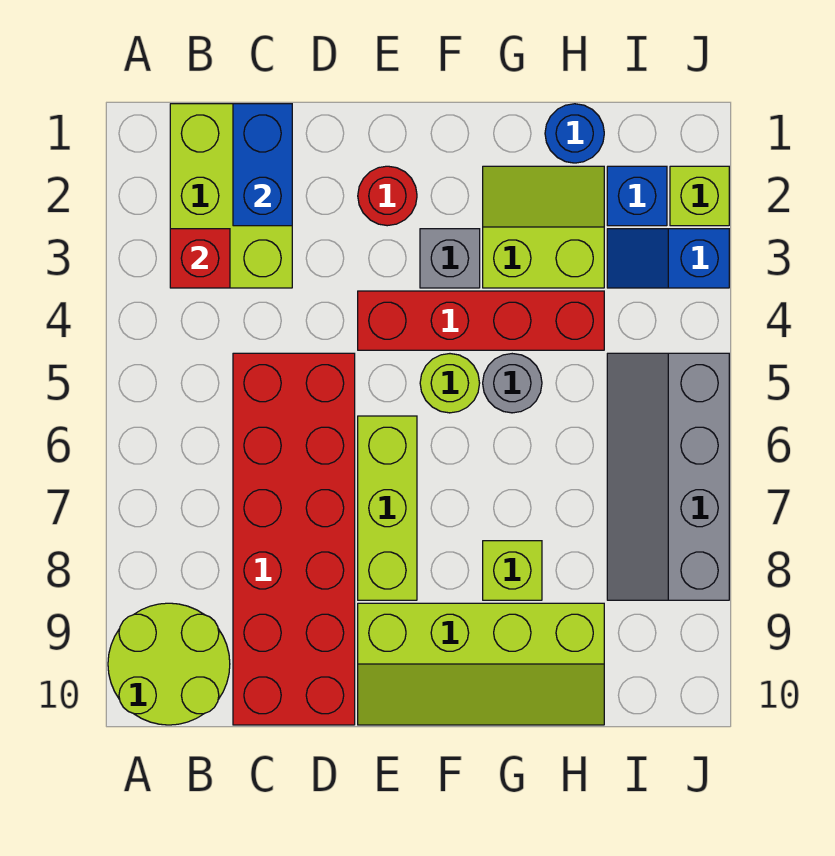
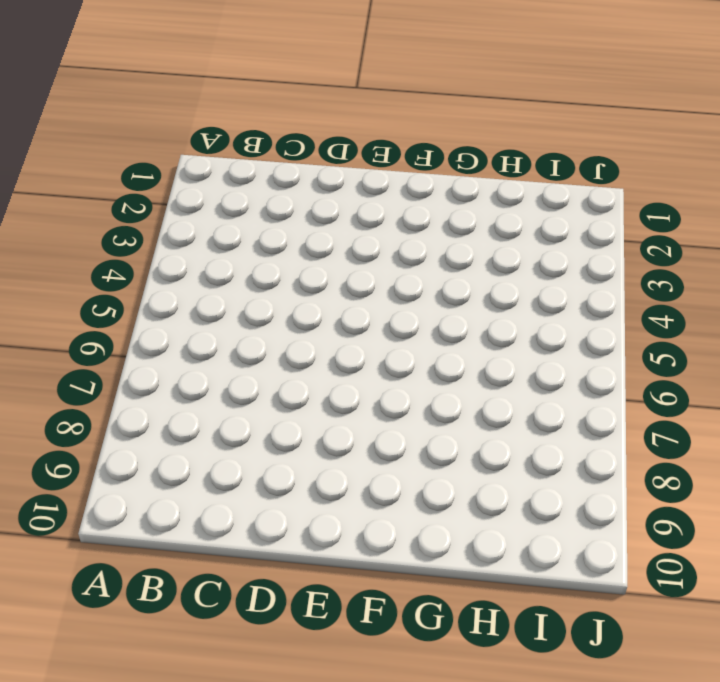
none -> lime 2x2 round brick [108,603,230,725]
none -> lime 2x3 brick [170,104,292,288]
none -> red 2x6 brick [233,353,355,725]

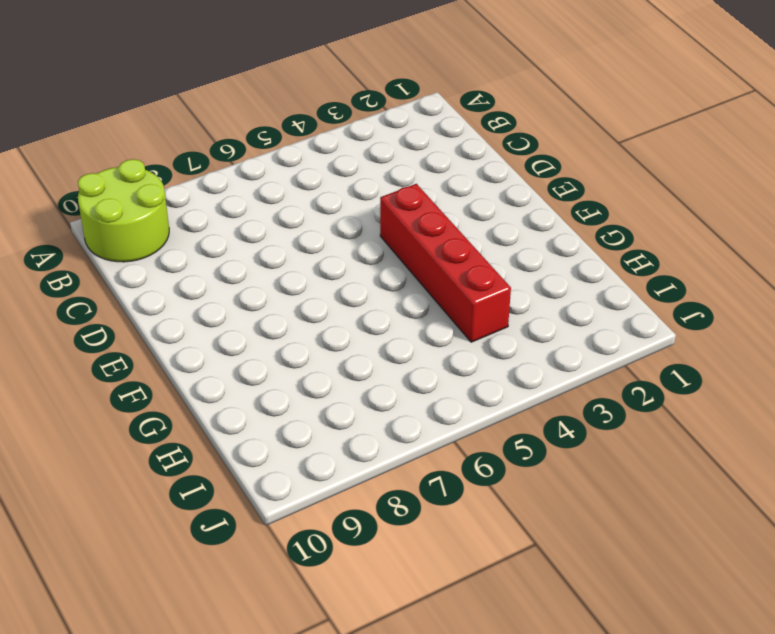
none -> lime 2x3 brick [170,104,292,288]
none -> red 2x6 brick [233,353,355,725]
none -> red 1x1 round brick [358,166,417,226]

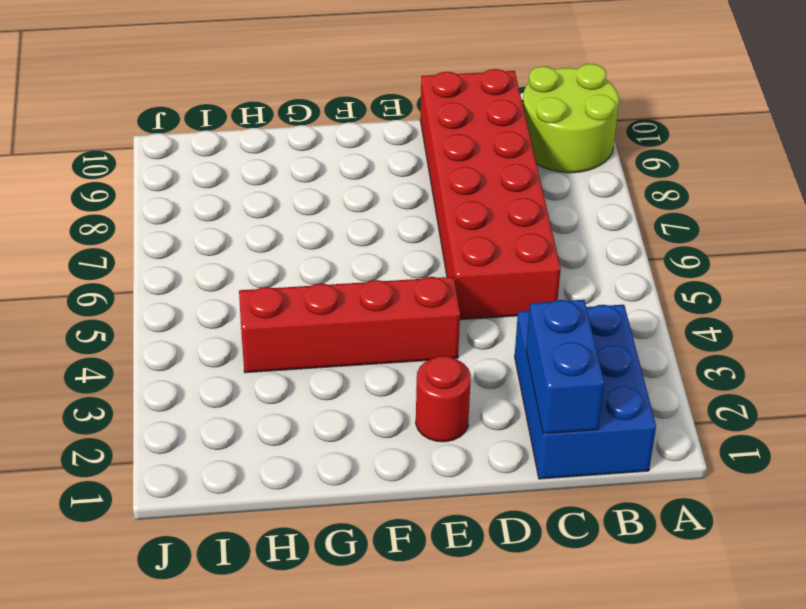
blue 2x3 brick [515,305,656,479] -> lime 2x3 brick [170,104,292,288]
none -> lime 1x3 brick [358,416,417,600]
none -> lime 2x4 slope [358,603,604,725]
none -> grey 1x1 brick [420,229,480,288]

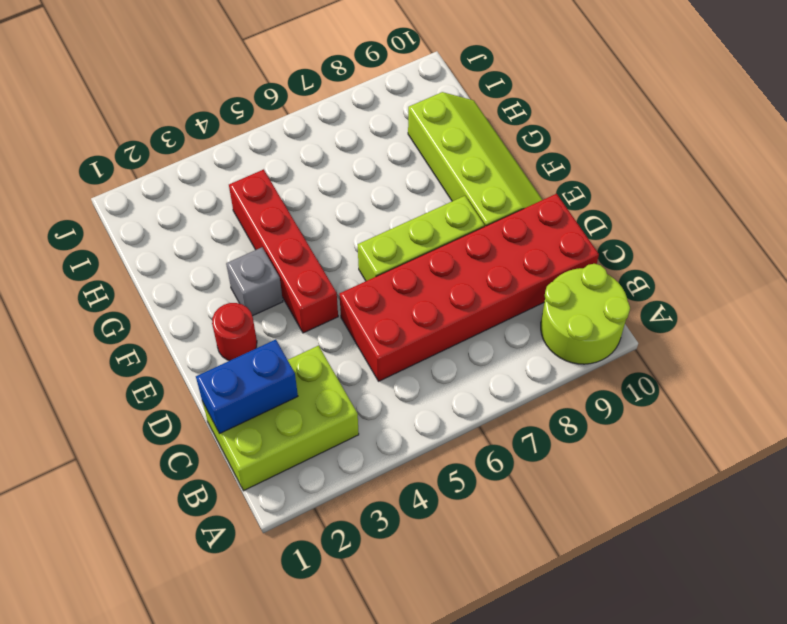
none -> lime 1x1 round brick [420,354,480,413]
none -> lime 2x2 slope [483,166,604,288]
none -> grey 1x1 round brick [483,354,542,413]

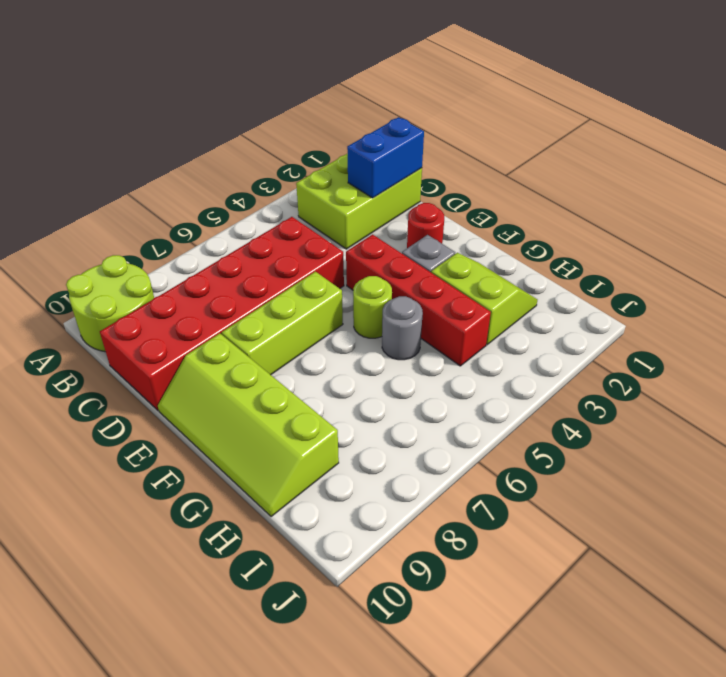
none -> lime 1x1 brick [483,541,542,600]
none -> blue 1x1 round brick [545,104,604,163]
none -> blue 1x1 brick [607,166,667,226]

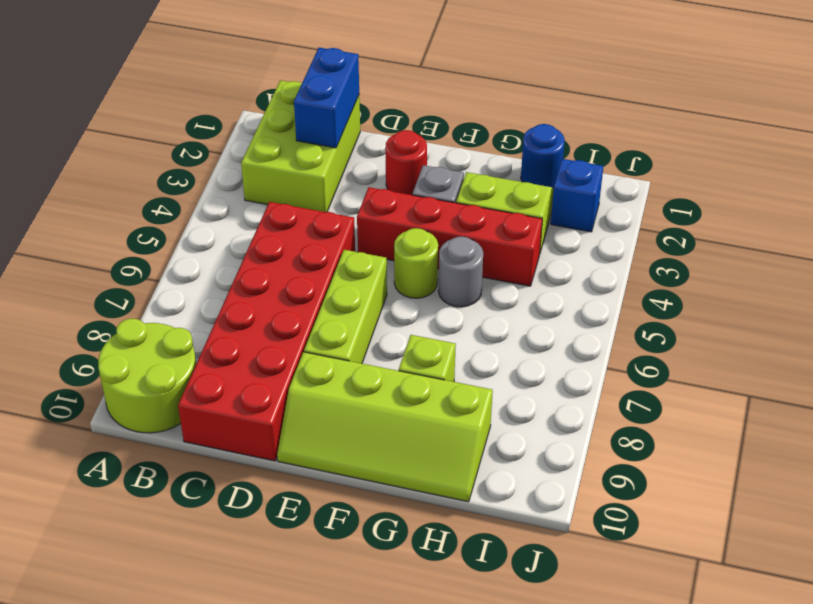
none -> blue 1x2 slope [607,229,729,288]
none -> grey 2x4 slope [607,353,729,600]
none -> lime 1x1 brick [670,166,729,226]

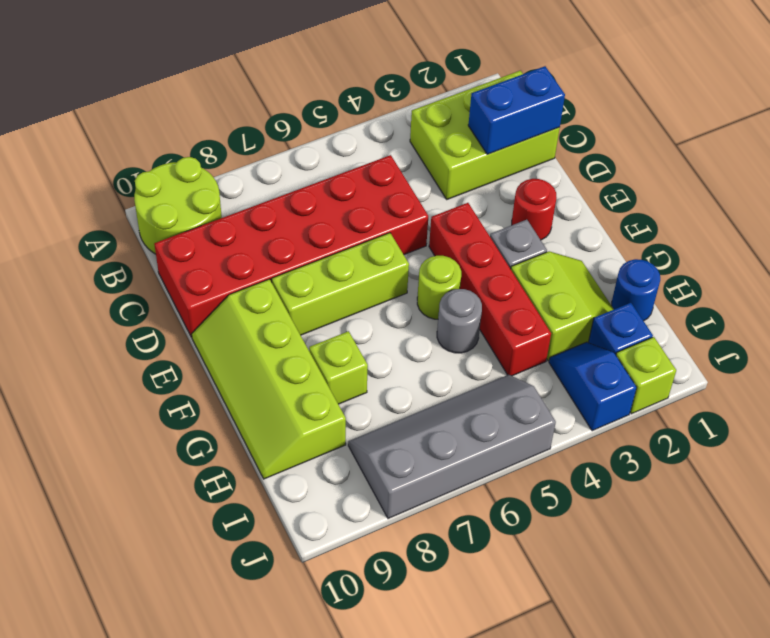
none -> red 1x1 brick [170,229,230,288]

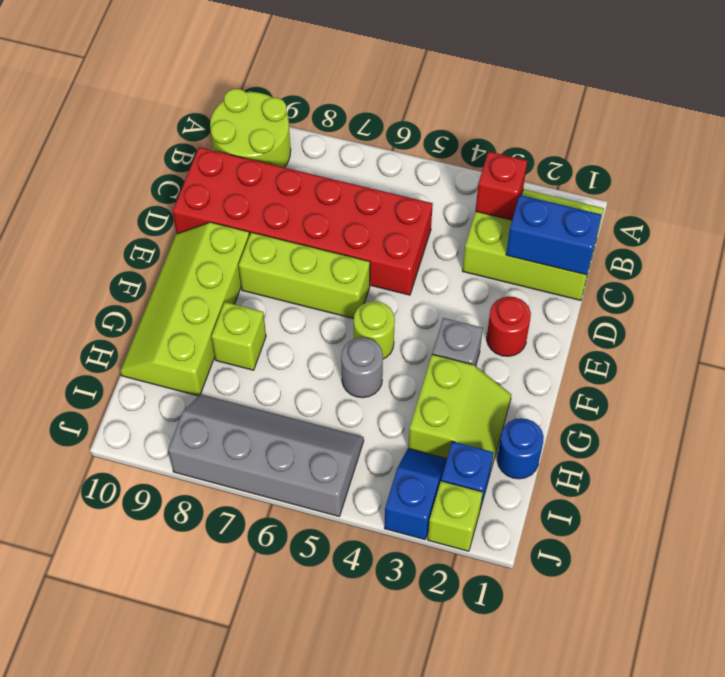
none -> red 1x4 brick [358,291,604,350]

